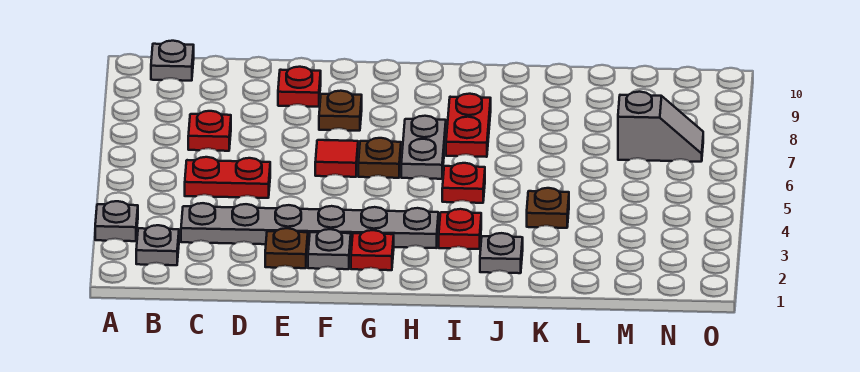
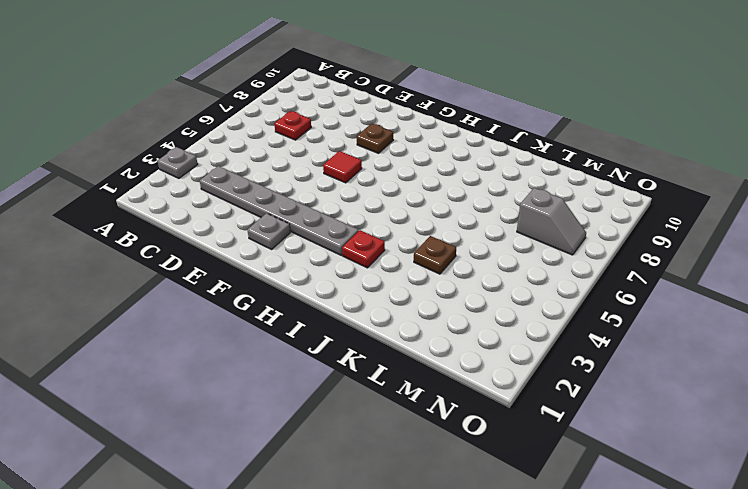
none -> grey 1x1 plate [136,225,179,265]
none -> grey 1x1 plate [151,41,194,81]
none -> red 1x2 plate [185,157,270,198]

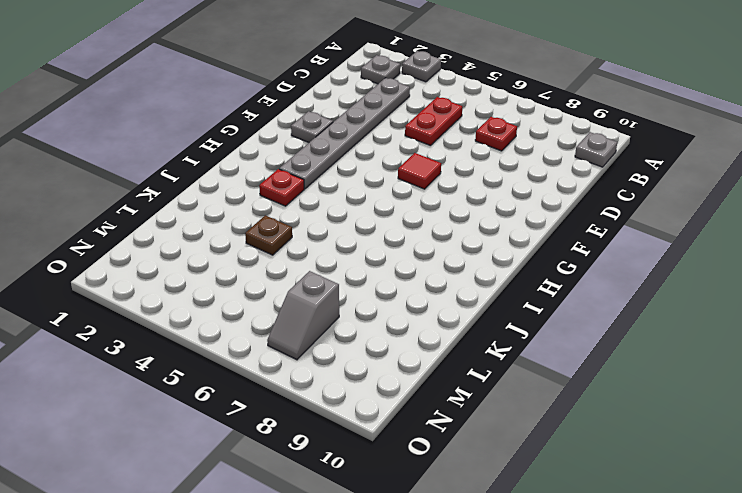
none -> brown 1x1 plate [265,228,308,268]
none -> red 1x1 plate [278,67,321,107]
none -> brown 1x1 plate [319,91,362,131]

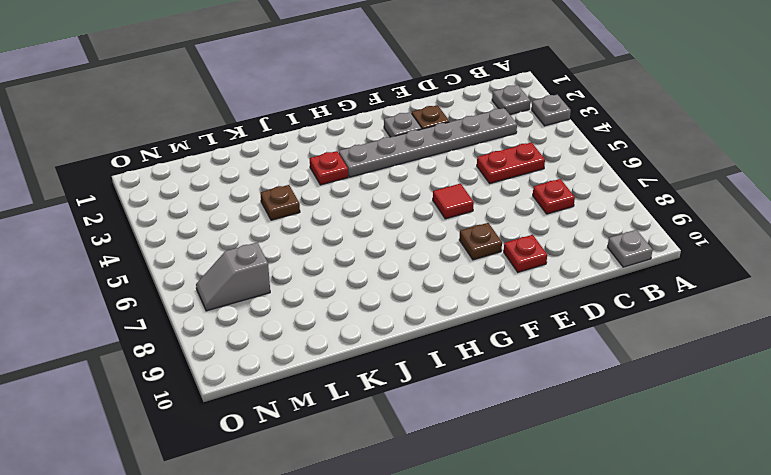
none -> red 1x1 plate [351,230,394,270]
none -> brown 1x1 plate [358,138,401,178]
none -> grey 1x2 plate [401,116,446,179]

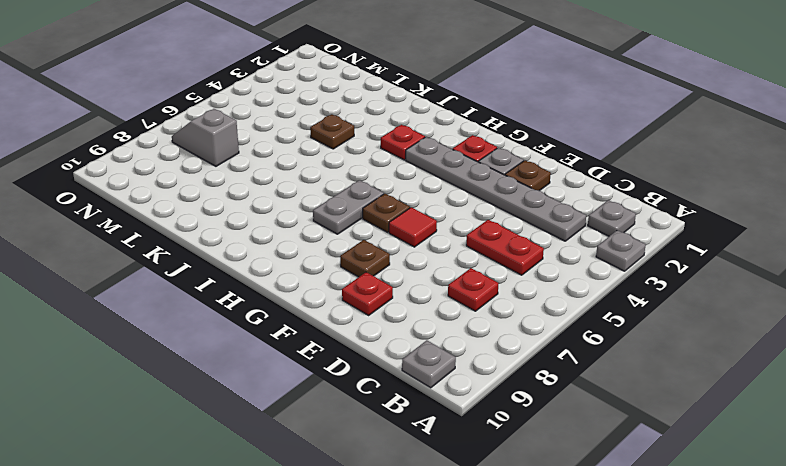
none -> red 1x1 plate [442,163,485,203]
none -> red 1x2 plate [446,94,491,157]
none -> grey 1x1 plate [480,233,523,273]

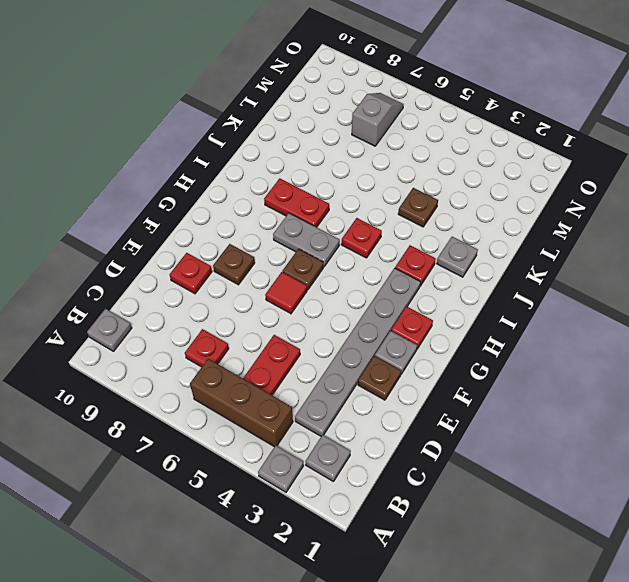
brown 1x3 brick [190,359,293,447] -> none

